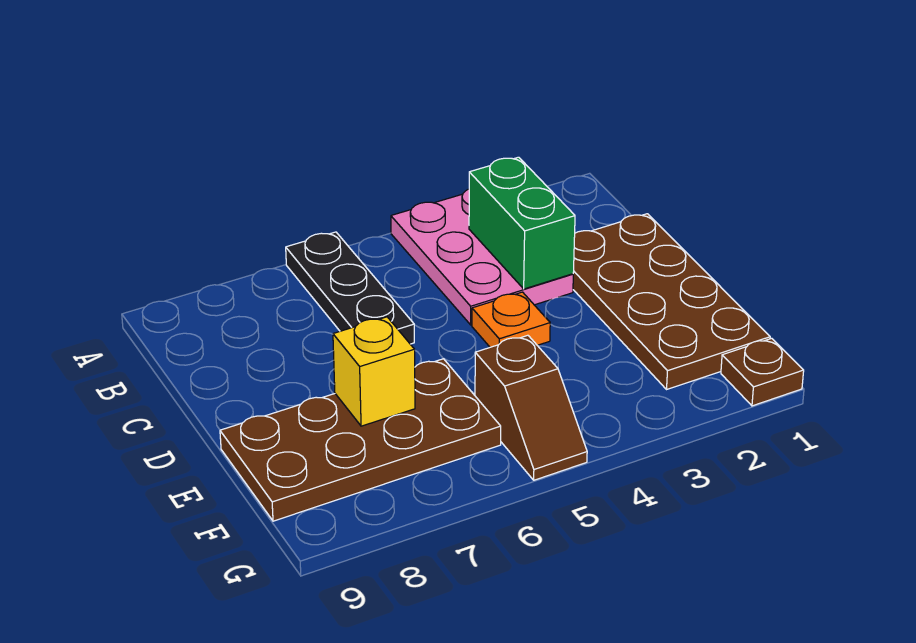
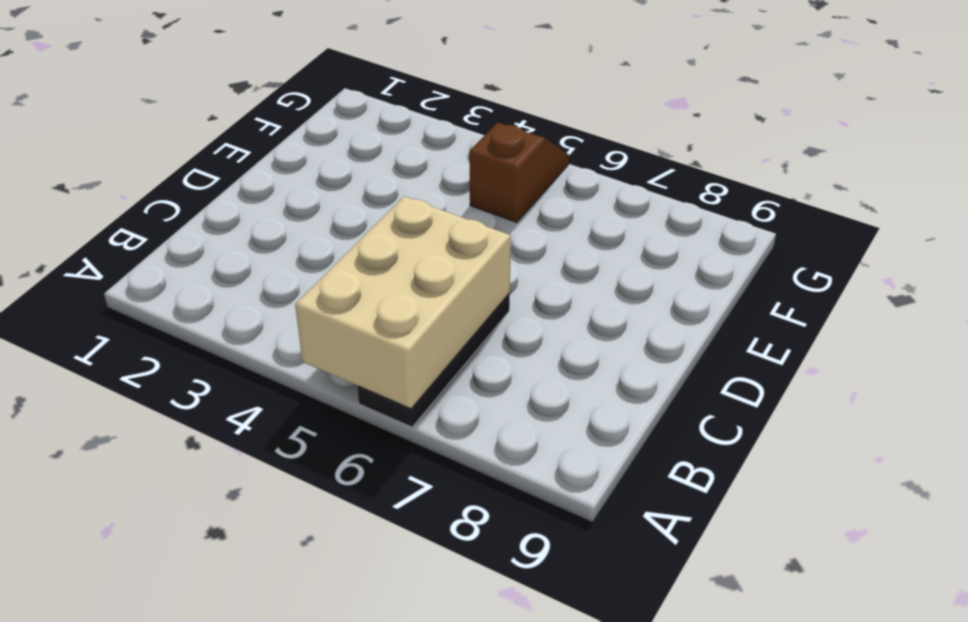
tan 2x3 brick [295,196,511,409] -> none
none -> pink 2x3 plate [391,189,573,325]
none -> brown 2x4 plate [573,214,770,389]

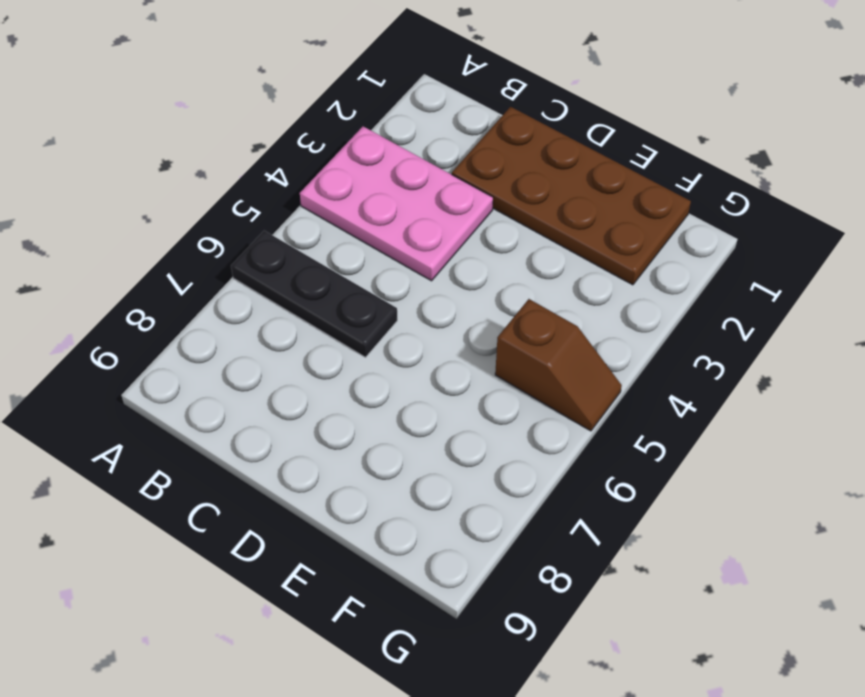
none -> orange 1x1 plate [472,292,550,347]
none -> brown 2x4 plate [220,359,501,521]

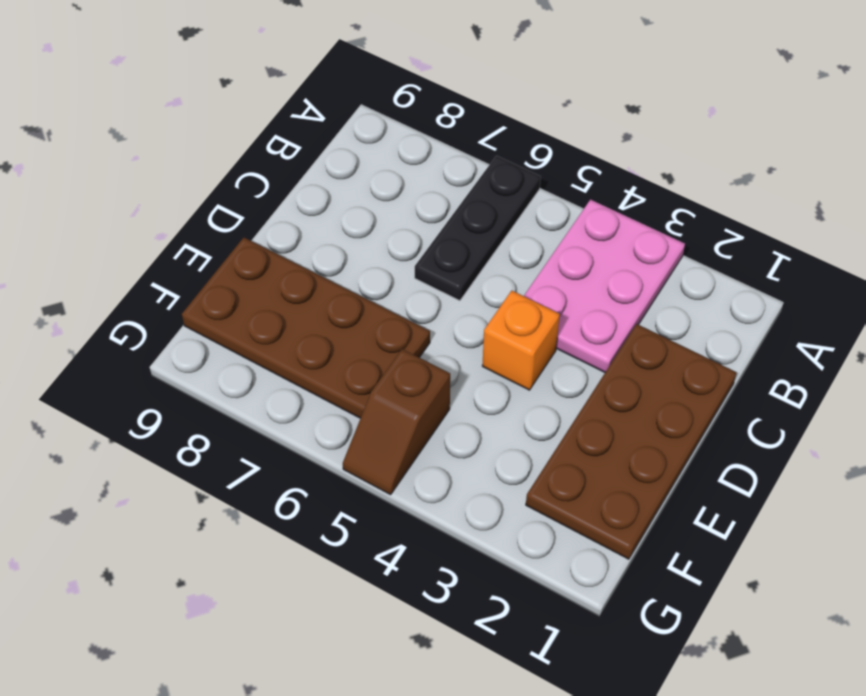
orange 1x1 brick [482,291,560,390] -> orange 1x1 plate [472,292,550,347]
none -> brown 1x1 plate [721,338,804,406]
none -> green 1x2 brick [469,157,575,289]

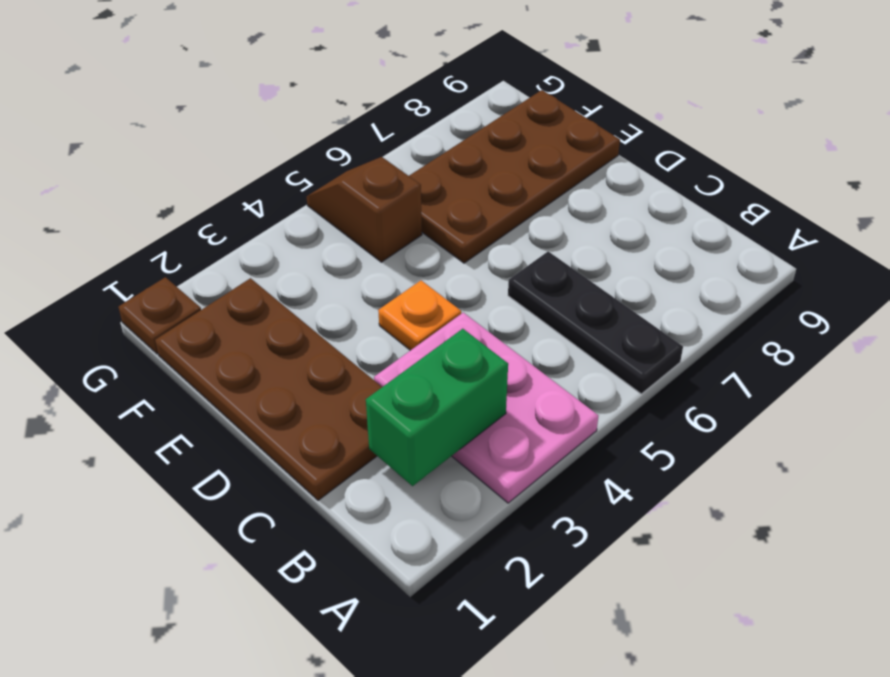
green 1x2 brick [366,329,508,486] -> green 1x2 brick turned to [469,157,575,289]
none -> yellow 1x1 brick [333,317,415,426]

